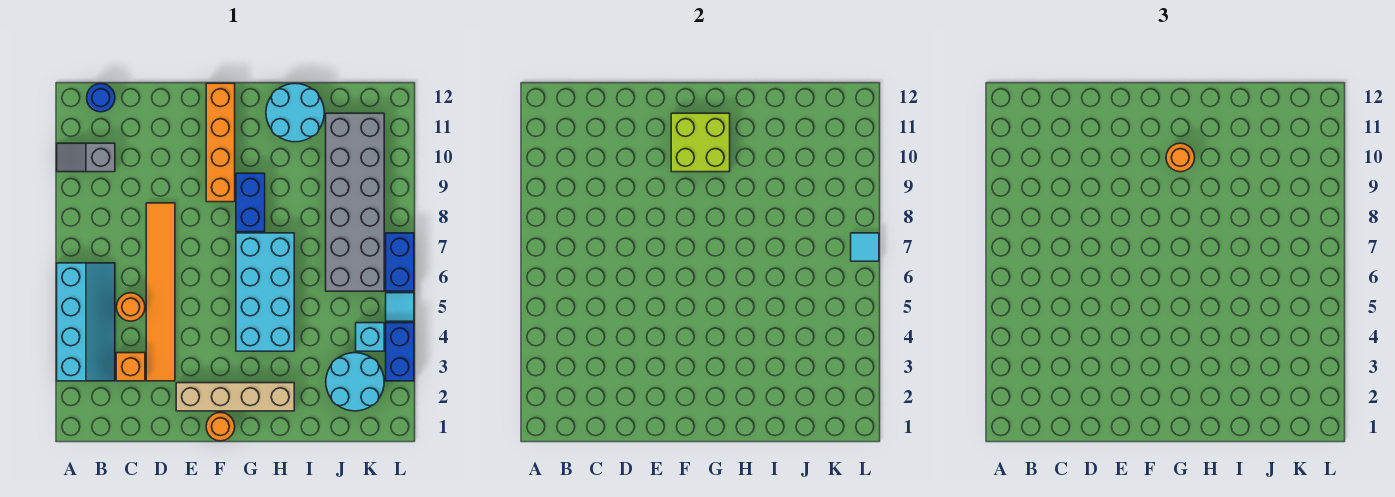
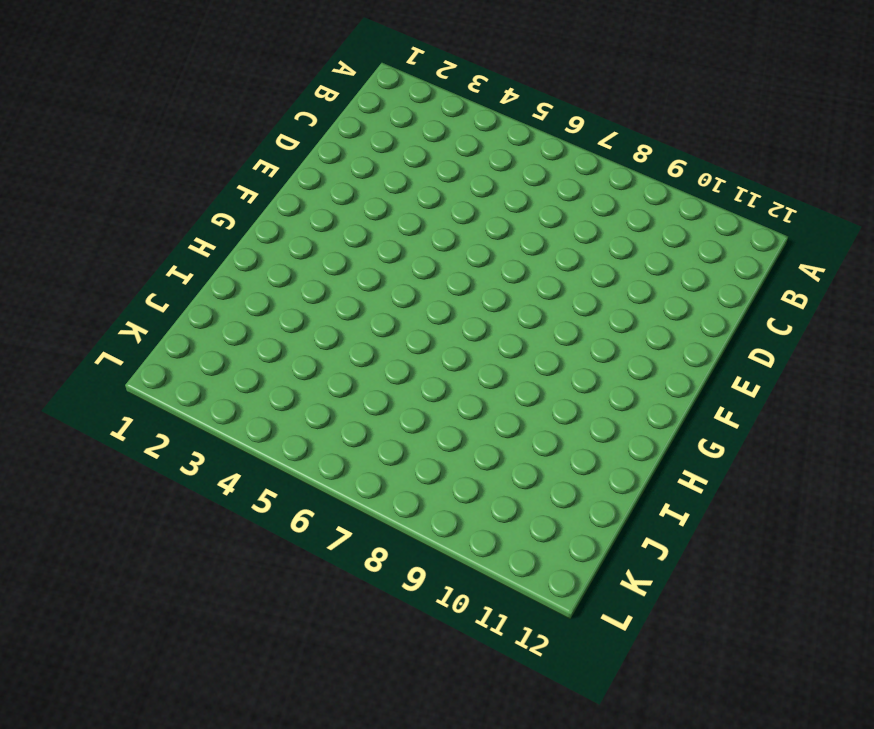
none -> cyan 2x4 slope [57,263,115,381]
none -> grey 1x2 slope [57,143,115,172]
none -> blue 1x1 round brick [87,84,115,112]

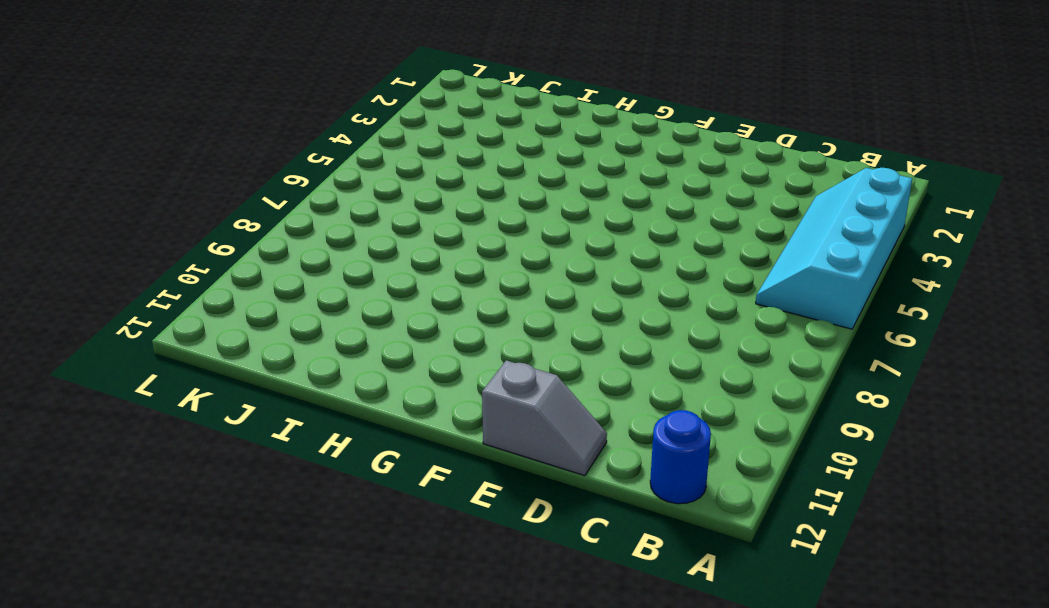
grey 1x2 slope [482,360,607,476] -> grey 1x2 slope moved to [57,143,115,172]
none -> orange 1x1 brick [116,353,145,381]
none -> orange 1x1 round brick [117,293,145,321]
none -> orange 1x6 tile [146,203,175,381]

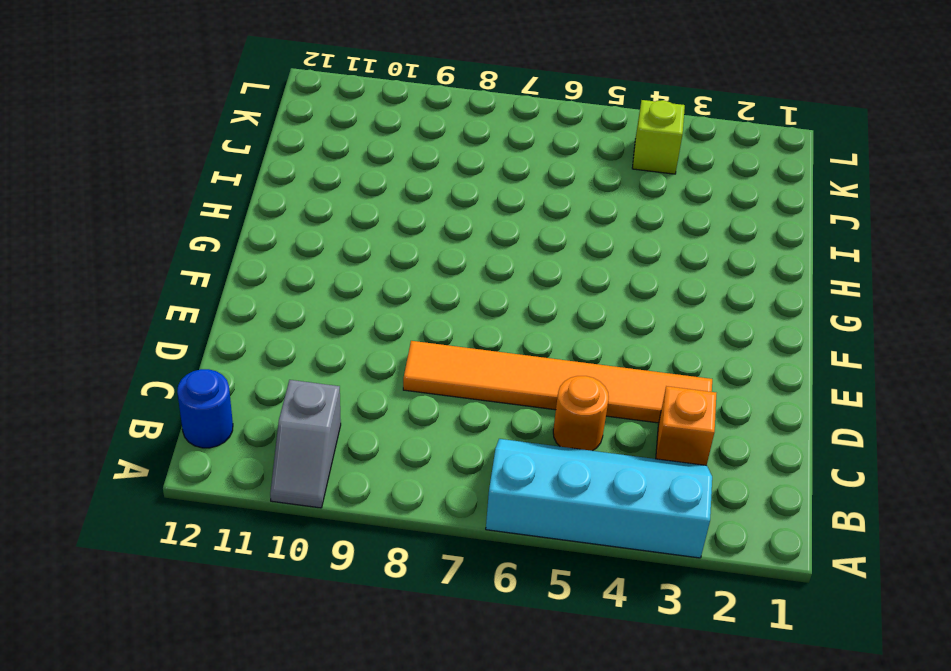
lime 1x1 brick [632,100,685,174] -> cyan 1x1 brick [356,323,384,351]
none -> tan 1x4 brick [176,383,294,411]
none -> orange 1x1 round brick [206,412,235,441]
none -> orange 1x4 brick [206,83,235,202]

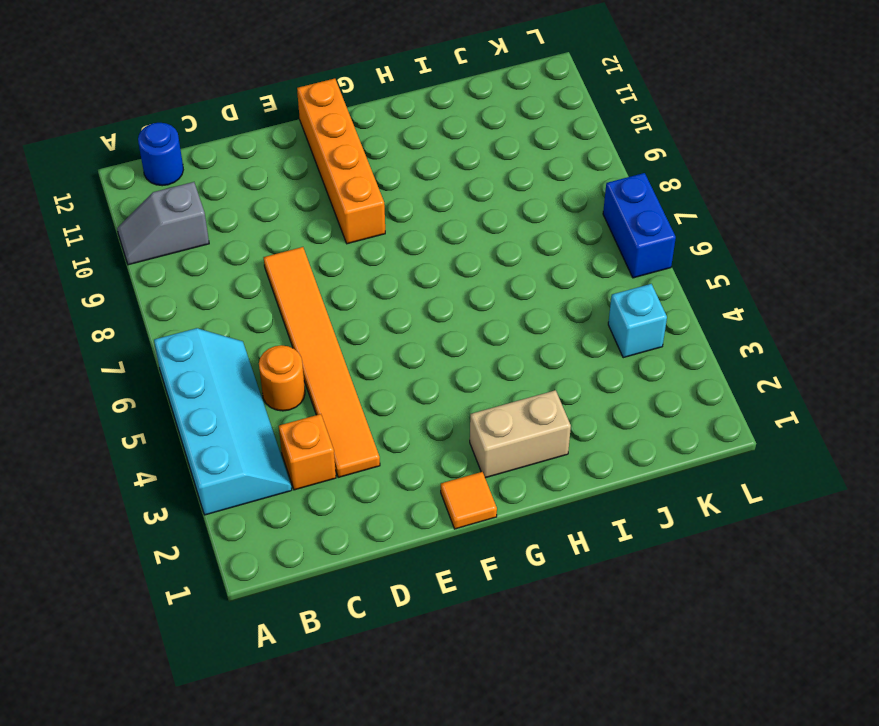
orange 1x1 tile [441,472,497,529] -> orange 1x1 round brick [206,412,235,441]
tan 1x2 brick [470,390,571,478] -> tan 1x4 brick [176,383,294,411]
none -> cyan 2x4 brick [236,233,294,351]
none -> blue 1x2 brick [236,173,265,232]
none -> cyan 2x2 round brick [266,83,324,142]

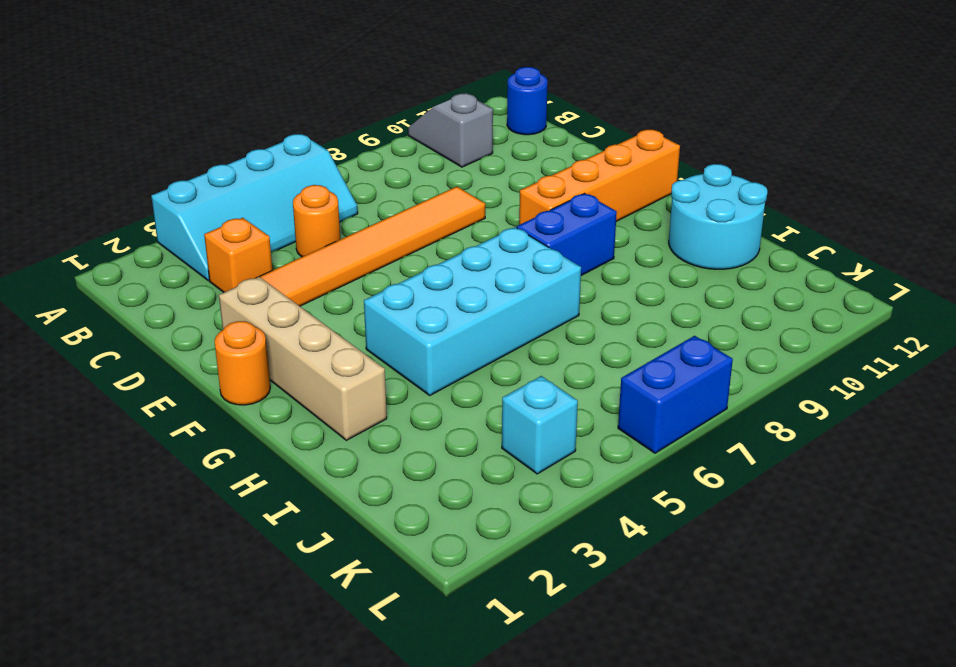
none -> cyan 2x2 round brick [326,353,384,411]
none -> grey 2x6 brick [326,113,384,291]
none -> blue 1x2 brick [386,323,414,381]

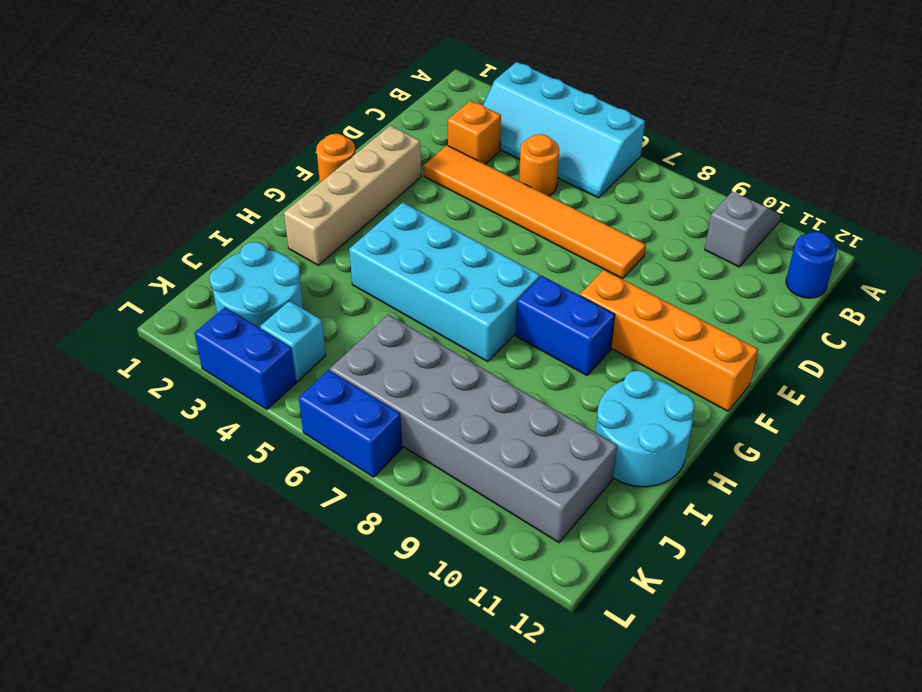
none -> cyan 1x1 tile [386,293,414,321]
none -> lime 2x2 brick [671,113,730,172]
none -> cyan 1x1 tile [851,233,879,261]

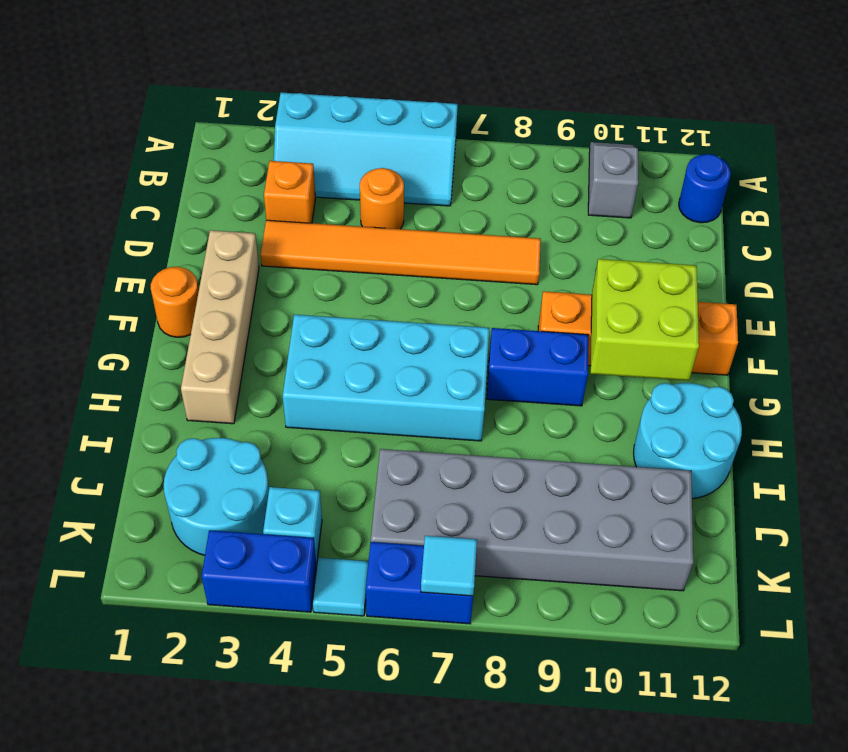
none -> orange 1x1 round brick [1166,143,1195,172]

